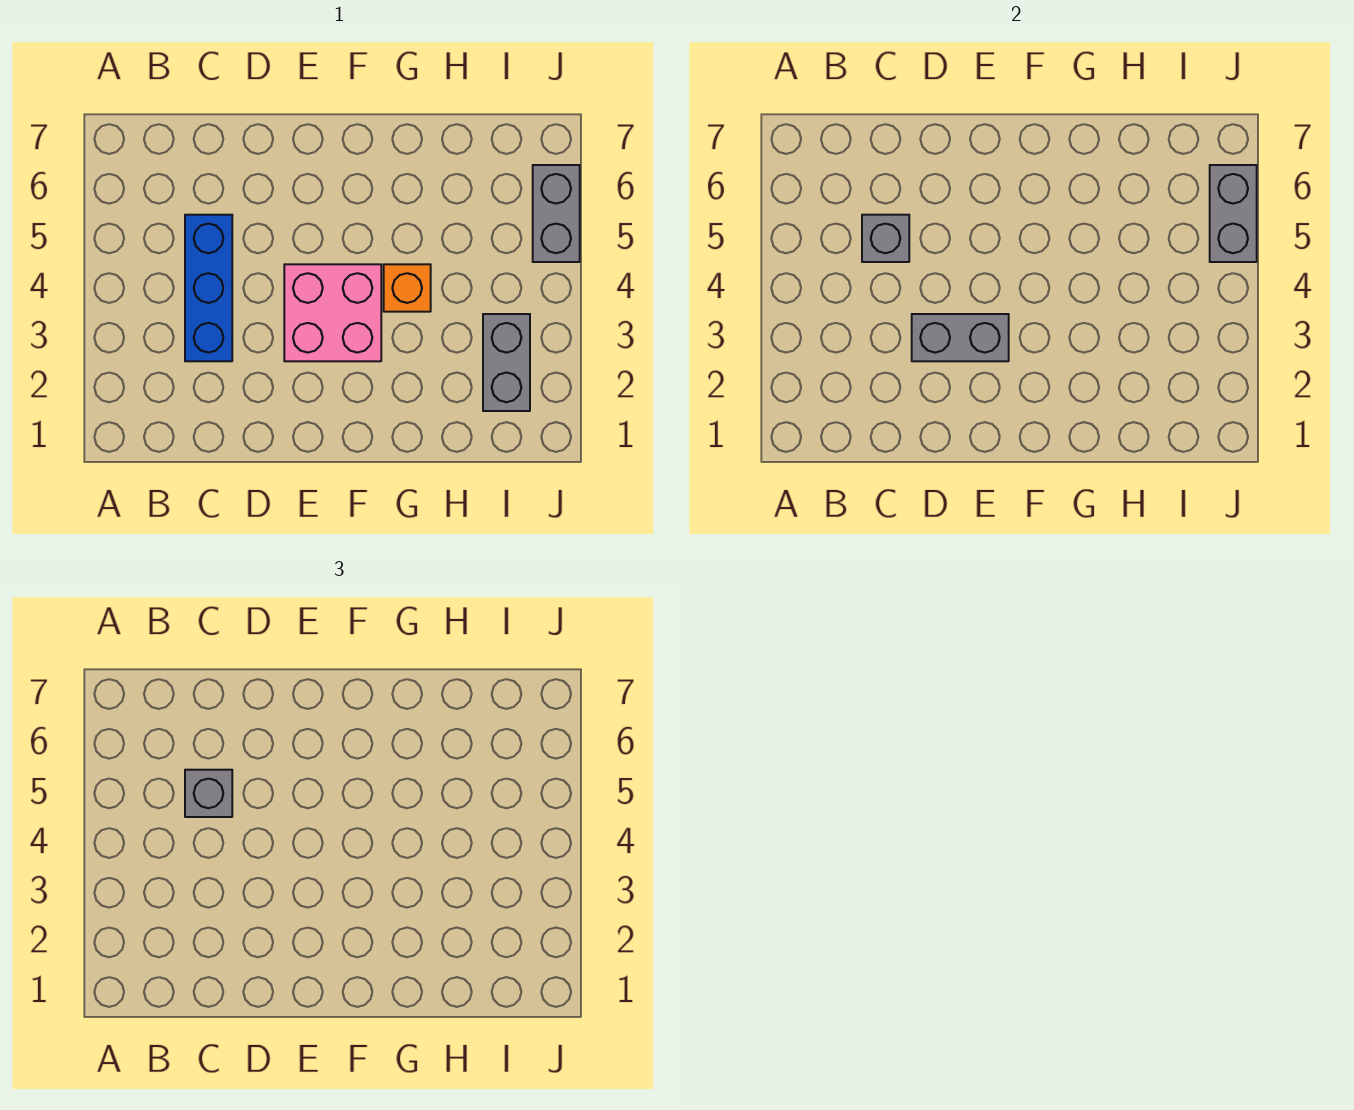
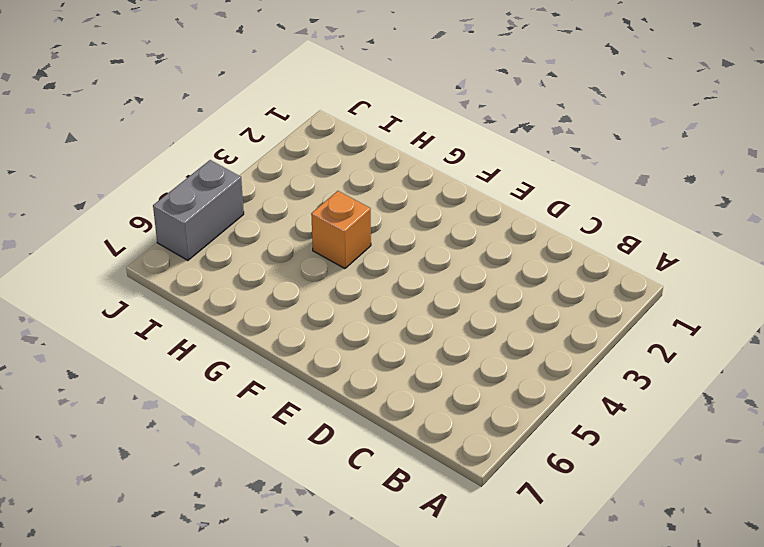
none -> blue 1x3 brick [185,215,232,361]
none -> pink 2x2 brick [284,264,381,361]

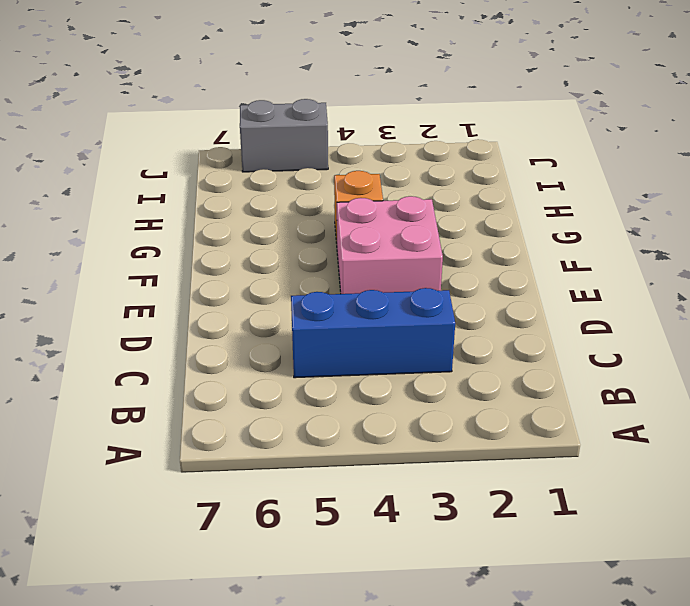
none -> grey 1x2 brick [483,314,530,411]
none -> grey 1x1 brick [862,215,909,262]

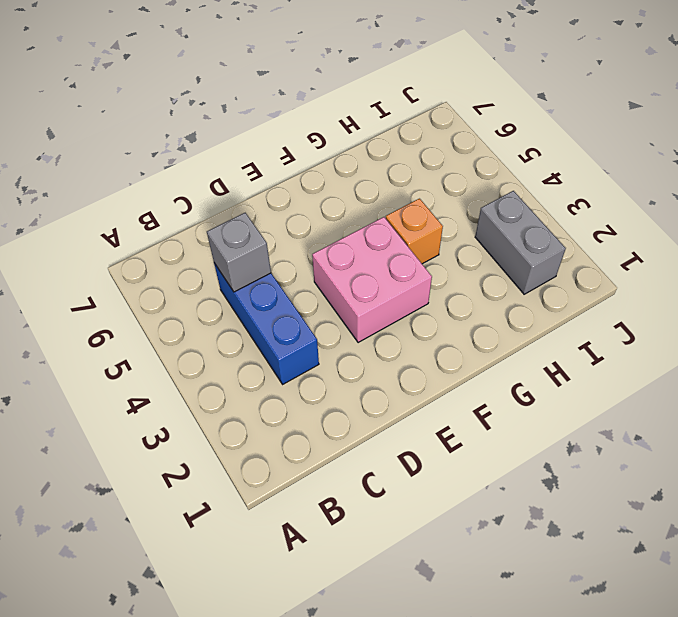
none -> grey 1x2 brick [533,165,580,262]
none -> grey 1x2 brick [912,314,1009,361]

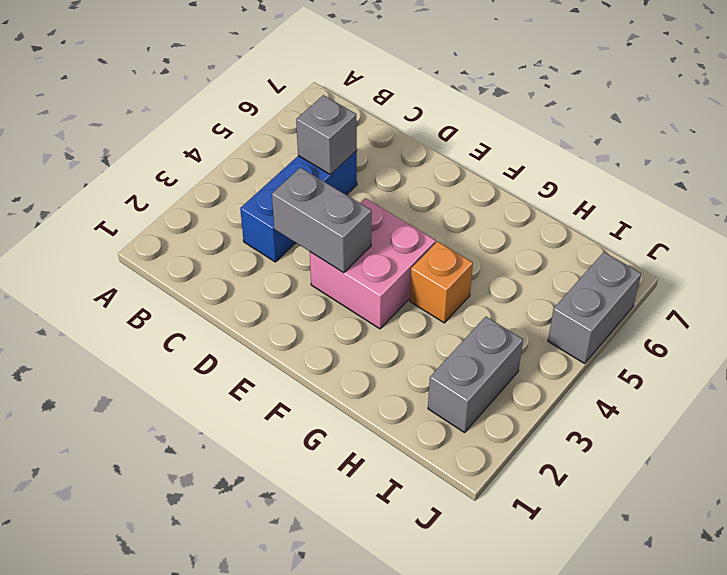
none -> grey 1x2 brick [1210,165,1257,262]
none -> grey 1x1 brick [185,770,232,817]

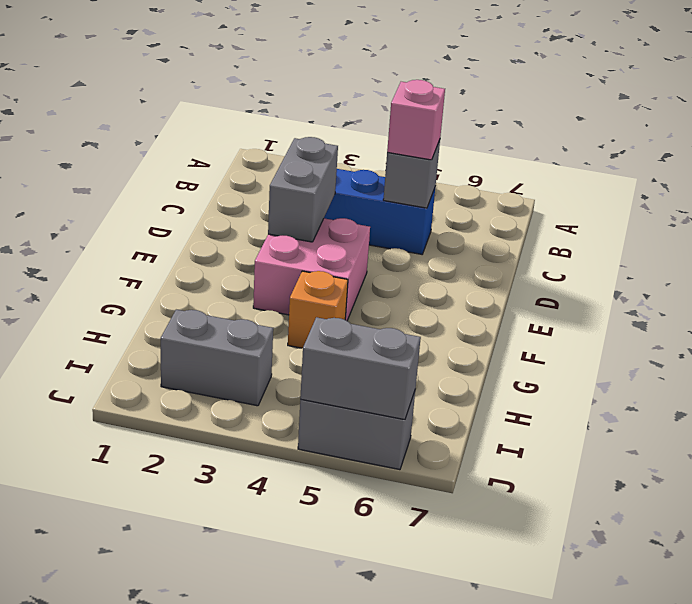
pink 1x1 brick [387,80,445,160] -> grey 1x1 brick [185,770,232,817]

